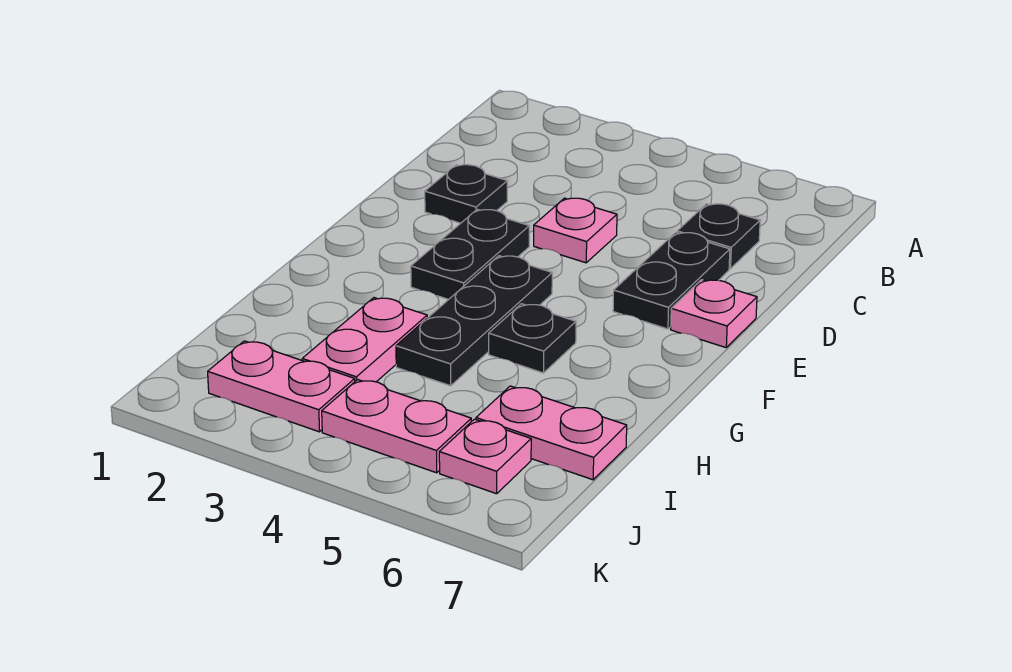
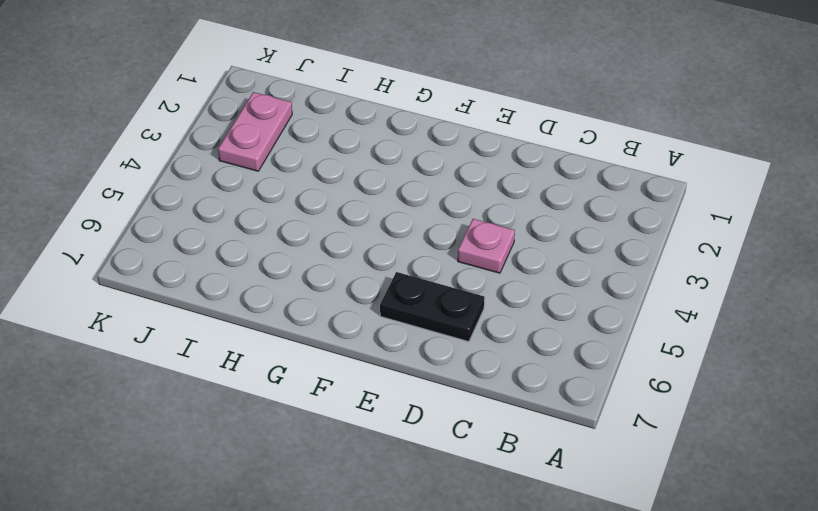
none -> black 1x1 plate [677,204,760,269]
none -> black 1x1 plate [425,165,507,223]
none -> black 1x2 plate [411,209,529,300]

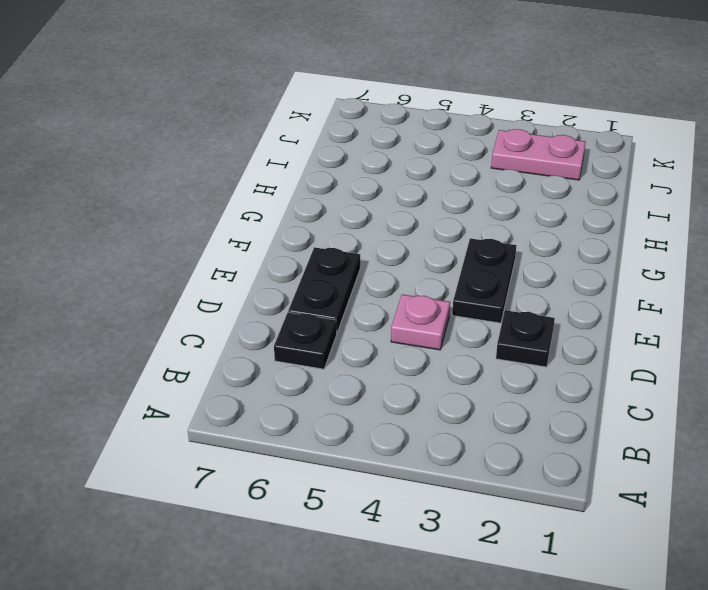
none -> pink 1x1 plate [671,280,757,348]
none -> black 1x3 plate [396,256,552,386]
none -> black 1x1 plate [489,304,576,373]

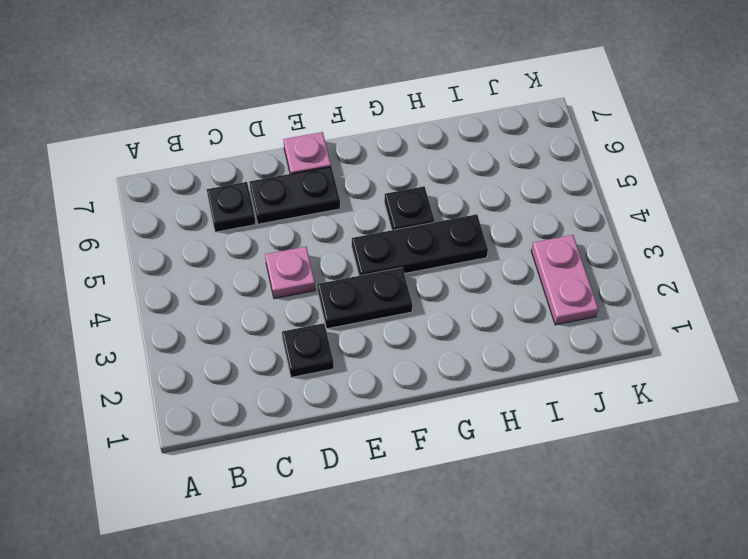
none -> pink 1x2 plate [302,298,427,382]
none -> pink 1x2 plate [476,386,627,480]
none -> pink 1x2 plate [322,380,471,473]

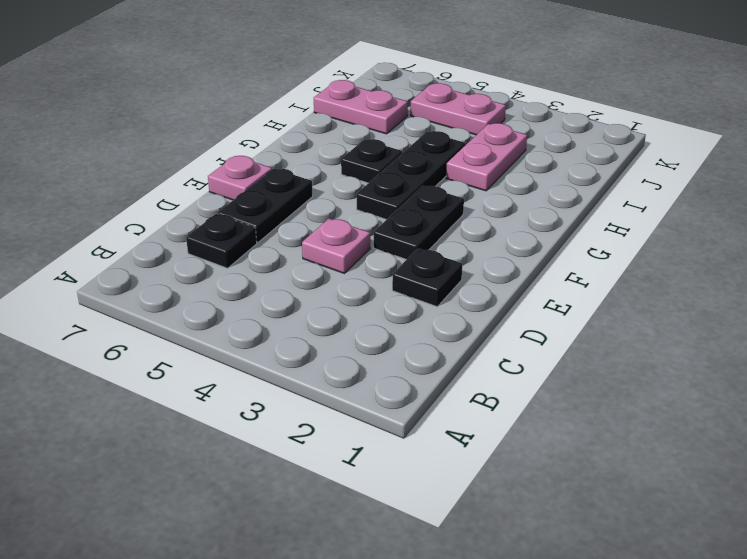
none -> pink 1x2 plate [208,341,355,432]
none -> pink 1x1 plate [439,419,531,494]

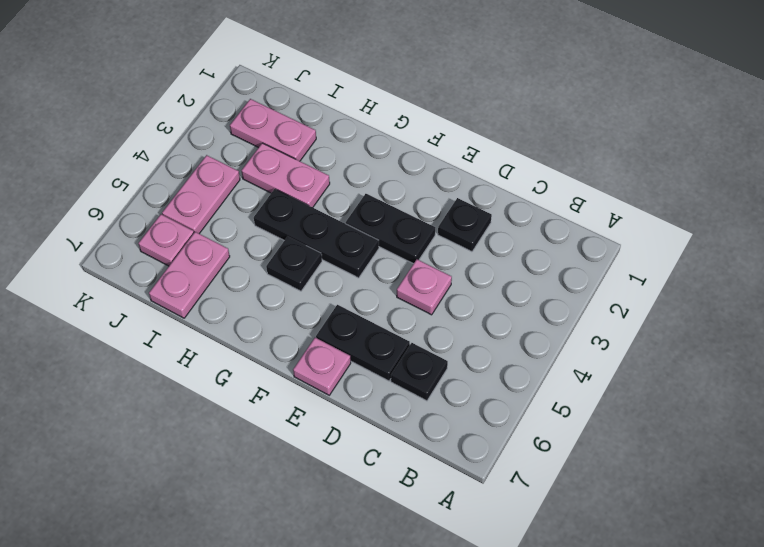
pink 1x2 plate [230,99,316,161] -> pink 1x2 plate turned to [208,341,355,432]

